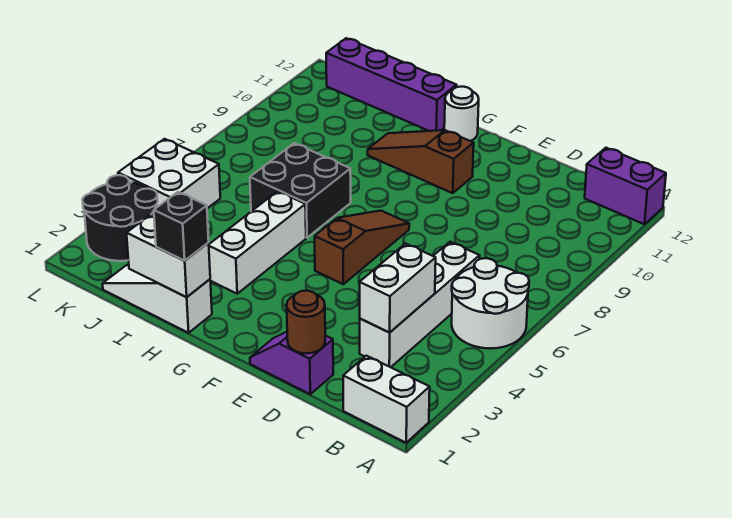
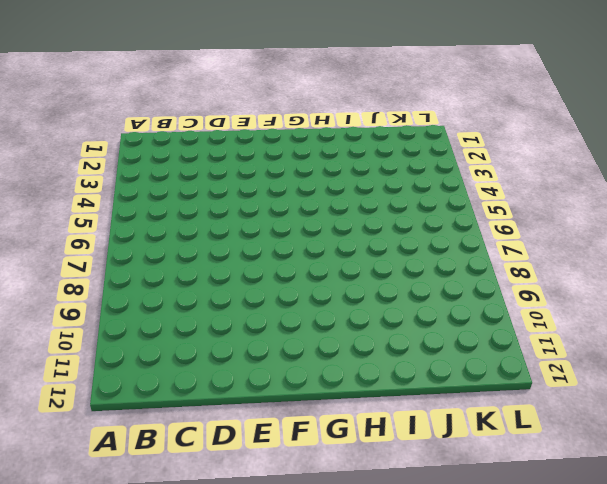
none -> white 1x2 brick [343,356,430,443]
none -> white 2x2 round brick [452,258,529,349]
none -> purple 1x2 brick [585,148,666,224]

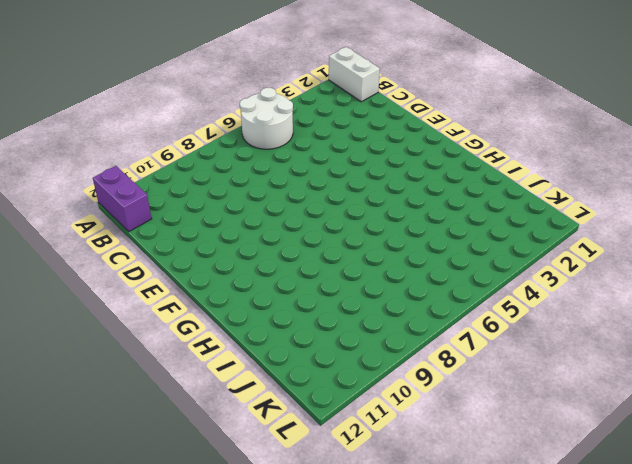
none -> white 1x4 brick [360,242,480,367]
none -> purple 1x2 slope [250,332,333,394]
none -> brown 1x3 slope [315,211,409,284]

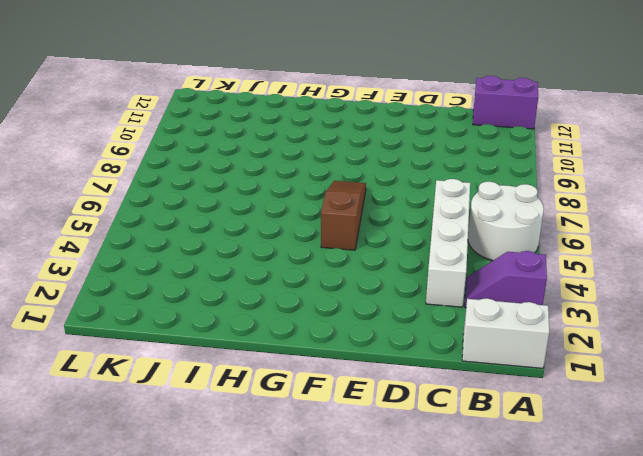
purple 1x2 slope [465,251,547,308] -> purple 1x2 slope moved to [250,332,333,394]
none -> brown 1x3 slope [368,130,474,193]
none -> white 1x1 round brick [444,87,479,141]
none -> white 1x3 slope [103,265,212,333]

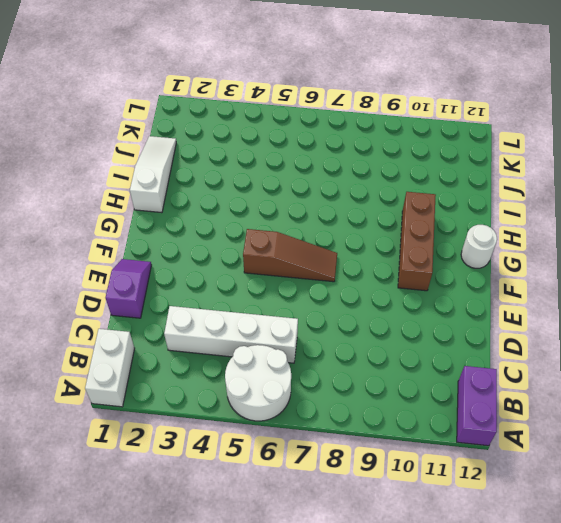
brown 1x3 brick [398,192,436,291] -> brown 1x3 slope [368,130,474,193]
none -> white 1x3 brick [209,191,306,294]
none -> black 2x2 brick [250,143,351,238]
none -> purple 1x4 brick [326,38,457,131]

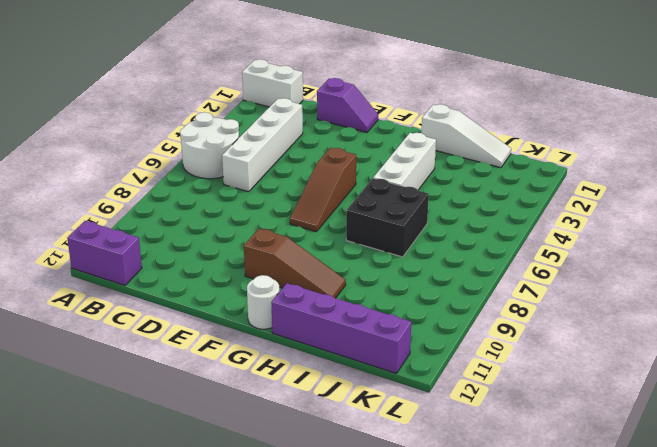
none -> black 2x2 round brick [82,175,158,261]
none -> white 2x2 brick [118,139,220,208]
none -> white 1x2 brick [360,243,436,333]

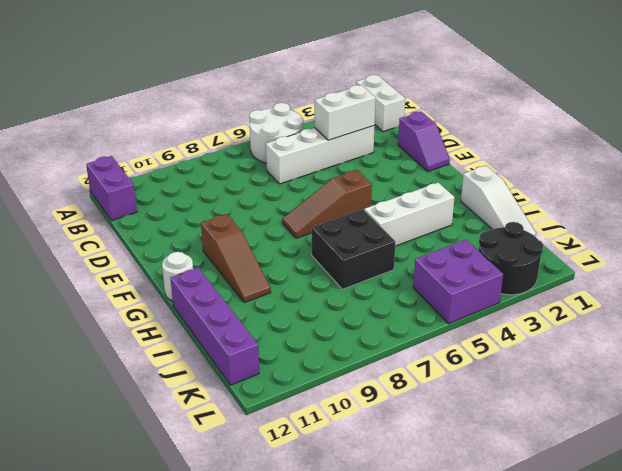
purple 2x2 brick [413,240,503,324] -> white 2x2 brick [118,139,220,208]
none -> brown 1x1 round brick [287,291,325,353]
none -> white 1x2 brick [127,215,210,297]
none -> black 1x1 brick [154,192,209,261]

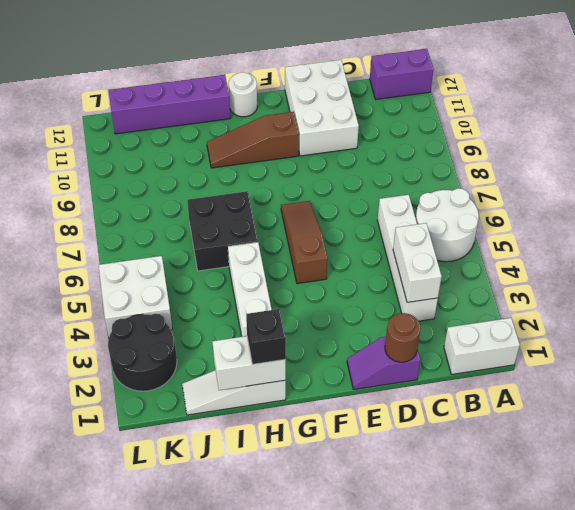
white 2x3 brick [285,60,359,156] -> none

